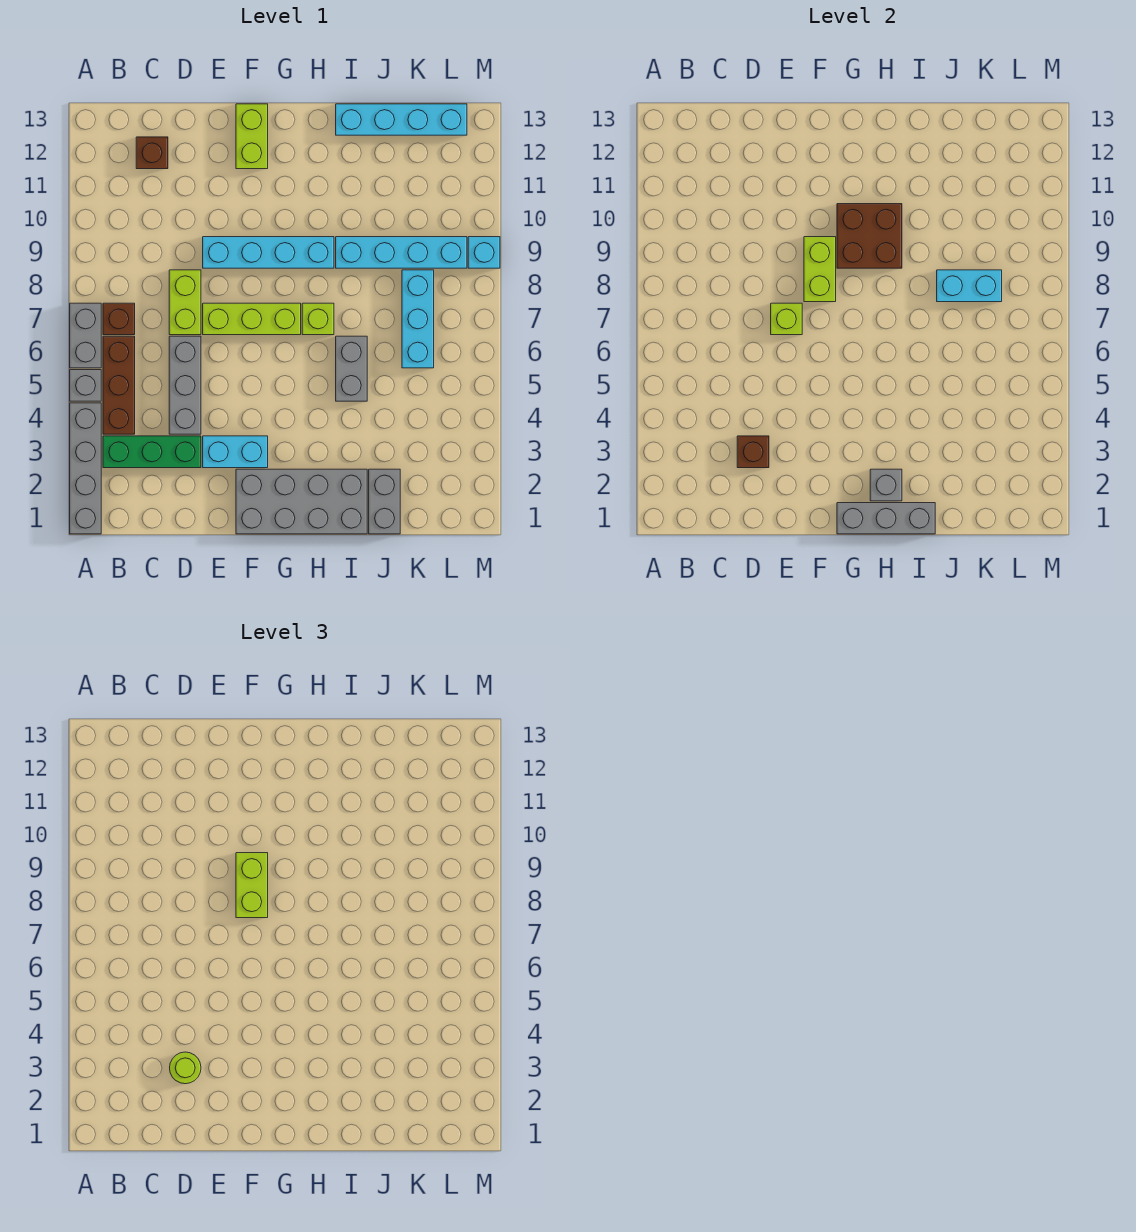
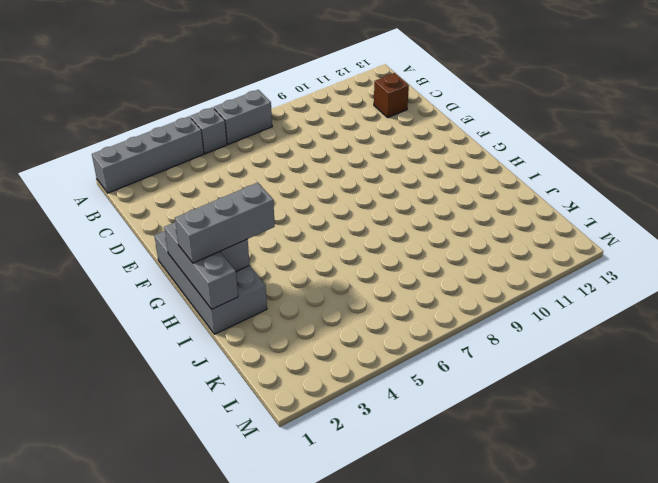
grey 1x3 brick [175,182,275,263] -> grey 1x3 brick moved to [169,336,201,434]
none -> green 1x3 brick [103,436,201,468]
none -> brown 1x3 brick [103,336,135,434]
none -> brown 1x1 brick [103,303,135,335]
none -> lime 1x2 brick [169,270,201,335]

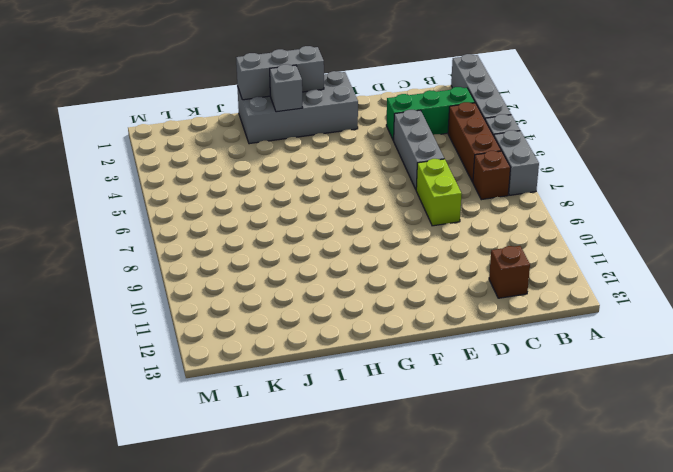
none -> cyan 1x2 brick [203,436,268,468]
none -> lime 1x3 brick [203,303,301,335]
none -> cyan 1x4 brick [203,237,334,268]
none -> lime 1x2 brick [236,104,268,169]

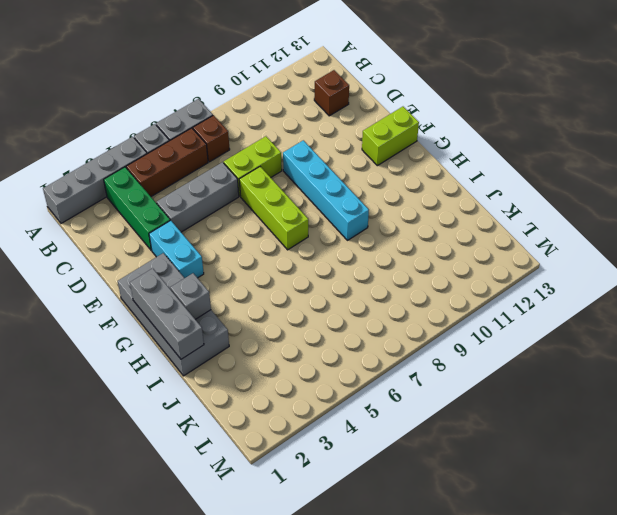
none -> lime 1x1 brick [302,303,334,335]
none -> grey 1x2 brick [336,336,367,401]
none -> cyan 1x4 brick [336,237,467,268]
none -> cyan 1x4 brick [336,104,467,135]

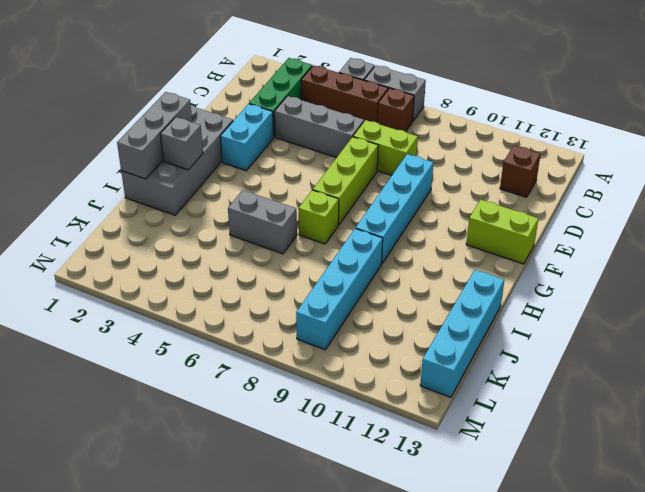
none -> grey 1x4 brick [70,403,101,534]
none -> grey 1x2 brick [369,469,400,534]
none -> cyan 1x3 brick [402,270,434,368]
none -> cyan 1x1 brick [468,237,500,268]

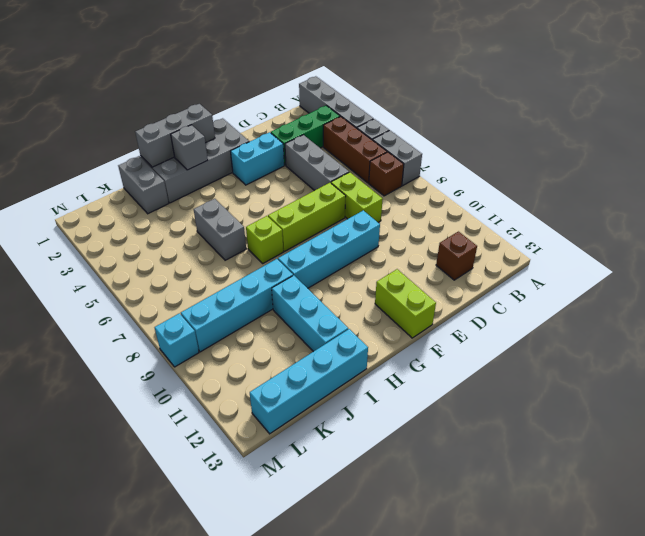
cyan 1x3 brick [272,275,348,352] -> cyan 1x3 brick moved to [402,270,434,368]
none -> brown 1x1 brick [737,436,769,468]
none -> lime 1x1 brick [771,303,802,335]
none -> lime 1x2 brick [804,237,836,302]
none -> brown 2x2 brick [837,204,902,268]

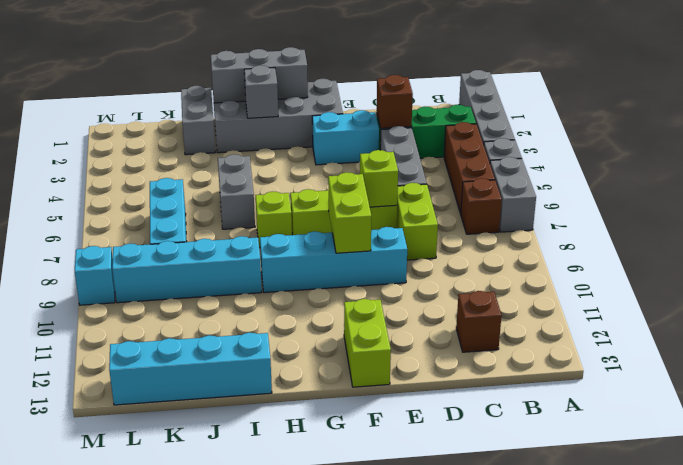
none -> brown 2x2 brick [837,204,902,268]
none -> cyan 1x2 brick [937,270,1002,302]
none -> lime 1x1 round brick [170,1052,201,1084]
none -> lime 1x2 brick [236,853,268,918]

